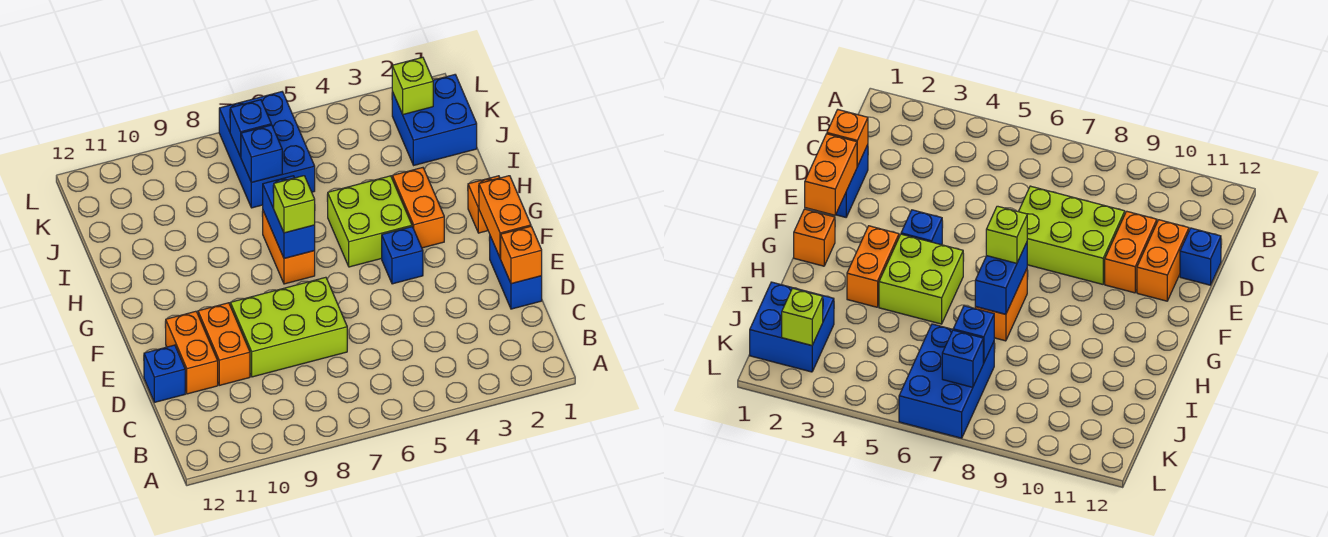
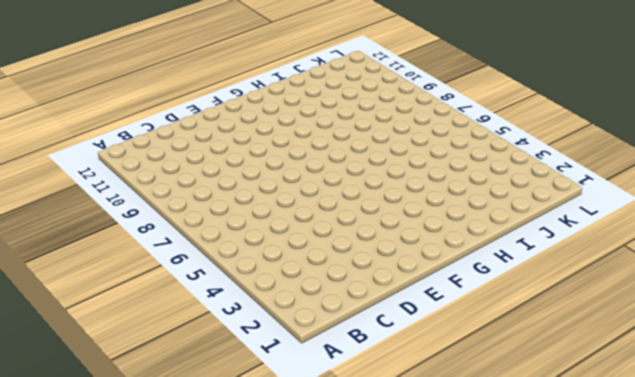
none -> blue 1x2 brick [490,236,542,309]
none -> lime 2x3 brick [230,277,347,377]
none -> orange 1x2 brick [198,303,250,385]

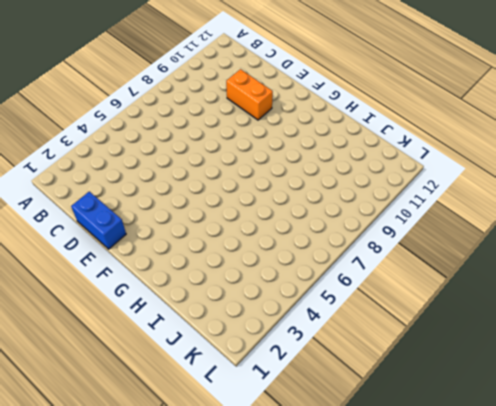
none -> lime 2x3 brick [230,277,347,377]
none -> orange 1x2 brick [165,311,218,394]
none -> blue 1x1 brick [144,345,185,402]

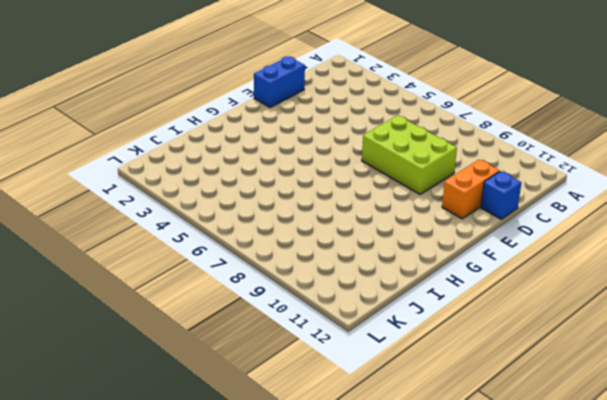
none -> orange 1x2 brick [198,303,250,385]
none -> blue 1x1 brick [382,227,423,284]
none -> orange 1x1 brick [468,176,500,233]

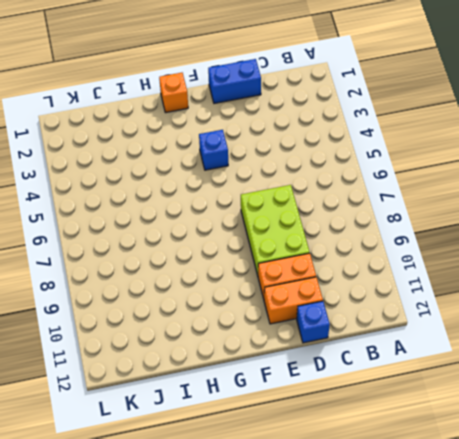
none -> orange 1x2 brick [392,168,444,248]
none -> lime 2x2 brick [327,176,412,267]
none -> orange 1x2 brick [262,211,315,284]

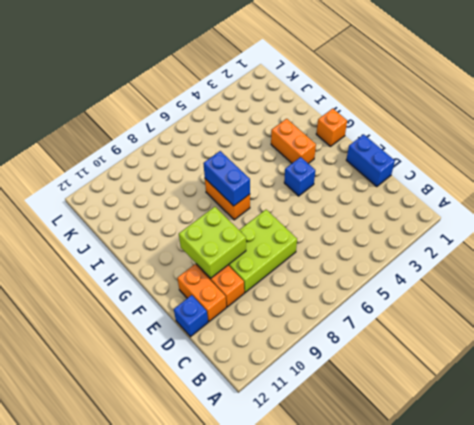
lime 2x2 brick [179,207,246,278] -> lime 2x2 brick moved to [327,176,412,267]
none -> blue 2x2 brick [392,75,477,165]
none -> blue 2x3 brick [219,92,315,208]
none -> orange 1x1 brick [501,226,542,284]

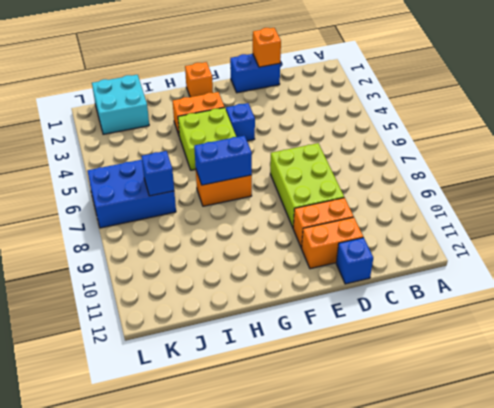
cyan 2x2 brick [92,75,149,134] -> blue 2x2 brick [392,75,477,165]
none -> orange 1x2 brick [479,176,531,258]
none -> lime 1x1 brick [392,57,433,114]
none -> blue 1x1 brick [230,100,271,157]

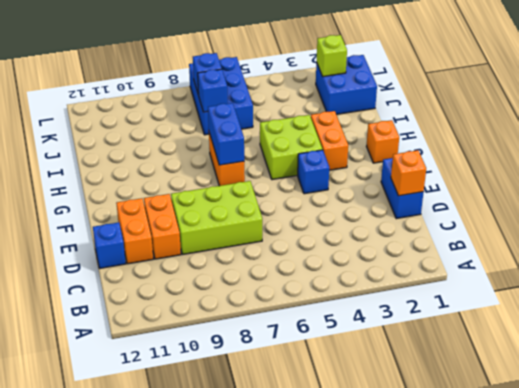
none -> orange 1x2 brick [479,176,531,258]
none -> lime 1x1 brick [273,176,315,233]

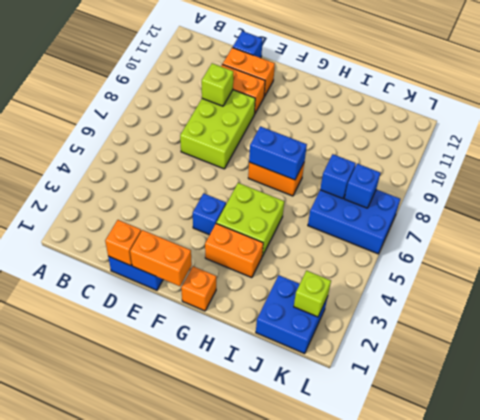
lime 1x1 brick [202,63,233,106] -> lime 1x1 brick moved to [273,176,315,233]

